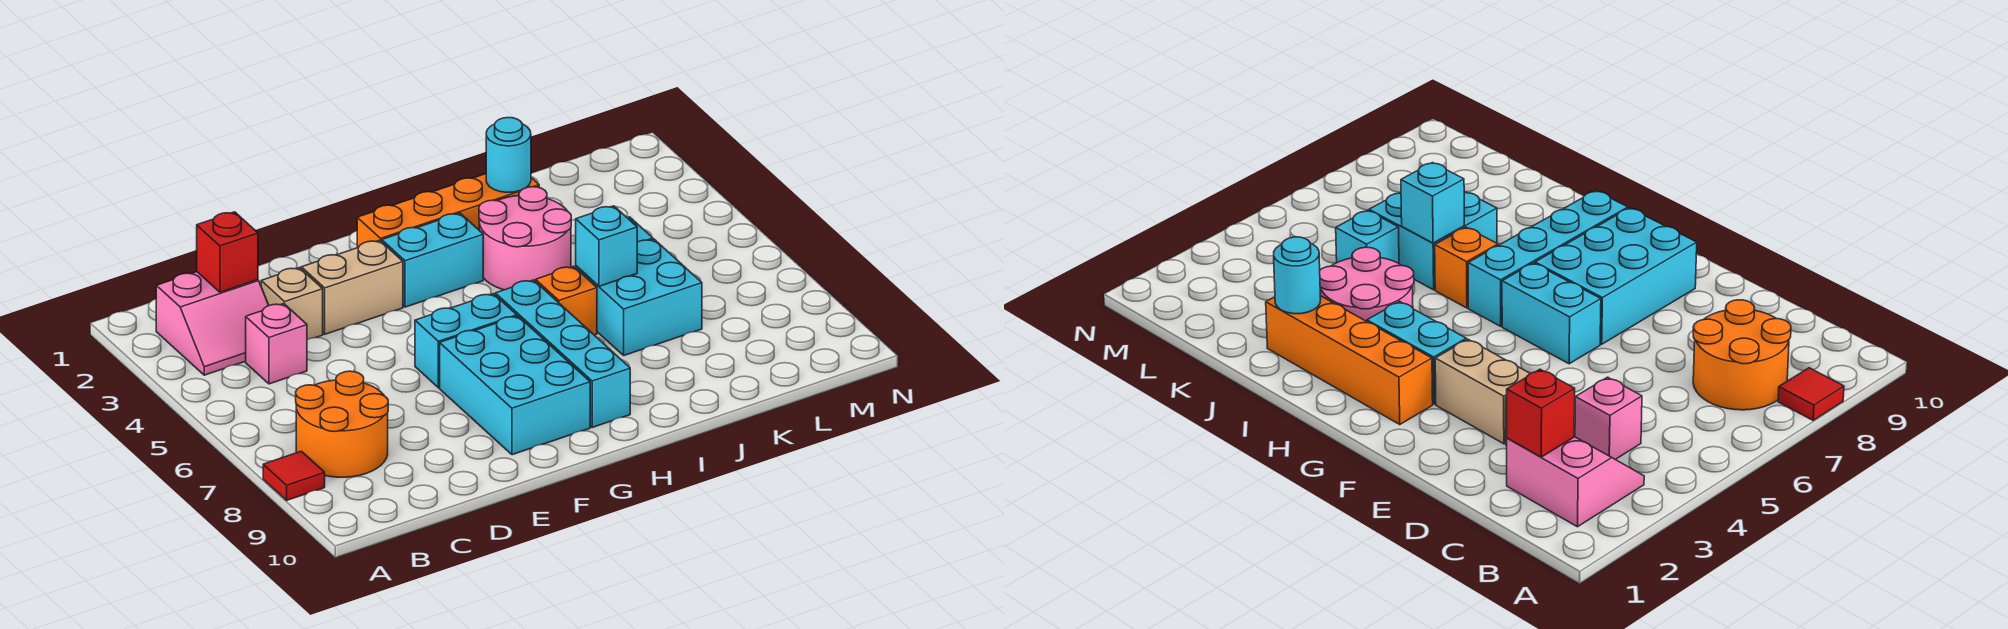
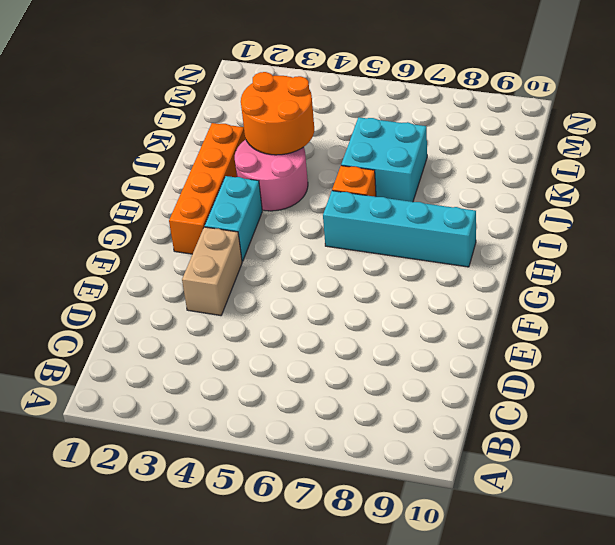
orange 2x2 round brick [241,72,314,155] -> orange 2x2 round brick moved to [296,371,388,477]
none -> red 1x1 tile [263,451,325,500]
none -> pink 2x2 slope [156,272,269,375]
none -> pink 1x1 brick [246,304,307,384]

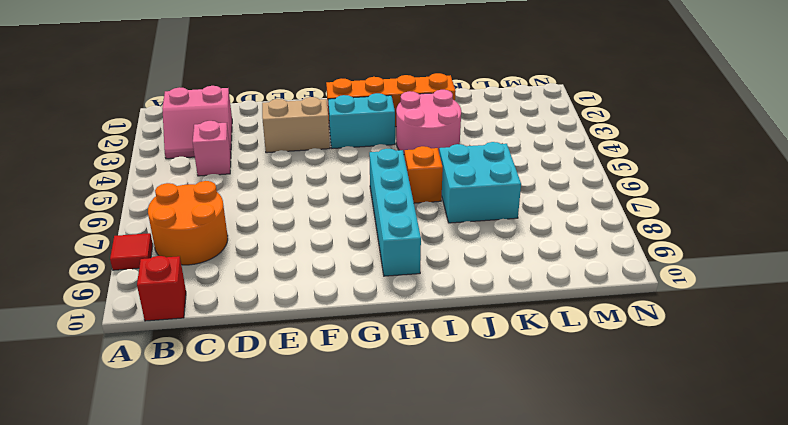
red 1x1 brick [137,256,186,321] -> red 1x1 brick moved to [197,212,258,292]
none -> tan 1x1 brick [261,268,323,340]
none -> cyan 1x2 brick [415,294,517,388]
none -> cyan 2x3 brick [440,316,590,455]

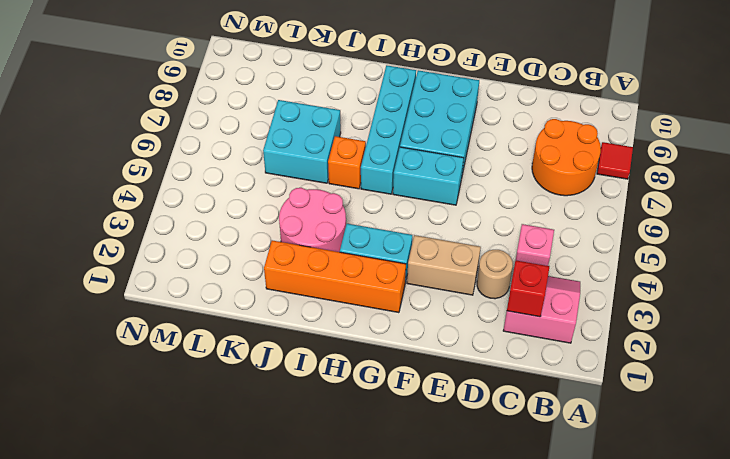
tan 1x1 round brick [477,250,513,299] -> tan 1x1 brick [261,268,323,340]
none -> cyan 1x1 brick [1336,210,1399,263]
none -> cyan 1x1 round brick [486,118,531,192]
none -> cyan 1x1 brick [576,206,637,286]

